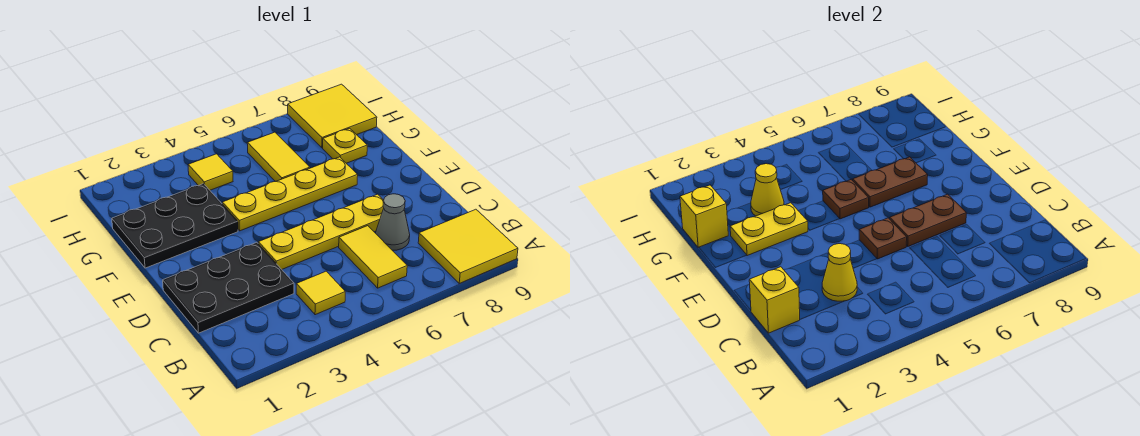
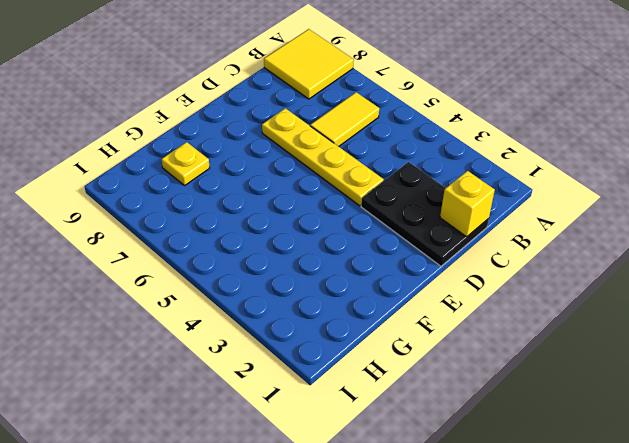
none -> yellow 1x1 tile [296,271,345,315]
none -> grey 1x1 cone [376,194,410,250]
none -> black 2x3 plate [112,184,238,268]

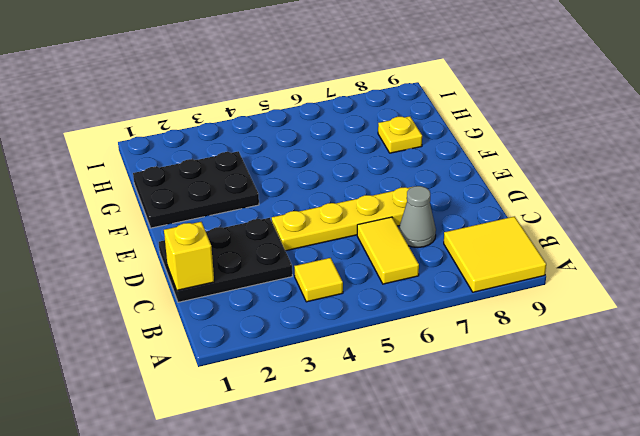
none -> yellow 1x4 plate [222,157,358,231]
none -> yellow 1x2 tile [247,132,310,181]
none -> yellow 1x1 tile [188,154,233,190]

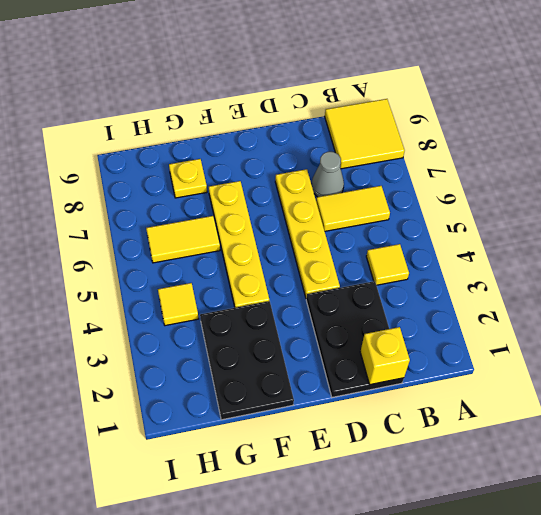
none -> yellow 2x2 tile [288,84,377,148]
none -> yellow 1x1 cone [822,244,857,301]
none -> brown 1x1 plate [859,218,907,259]

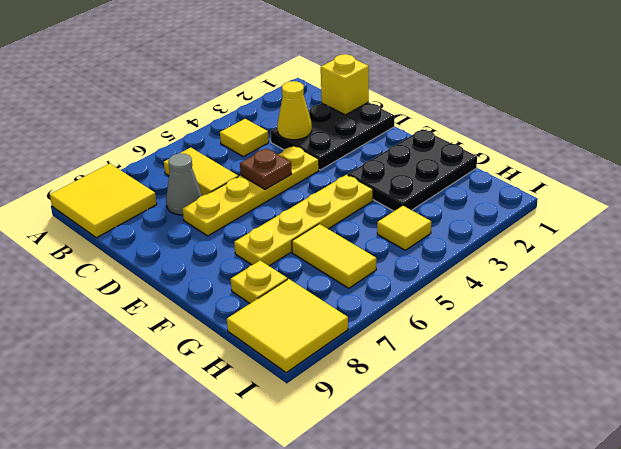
none -> brown 1x2 plate [890,194,966,246]
none -> yellow 1x2 plate [730,203,808,256]
none -> brown 1x1 plate [823,180,869,219]

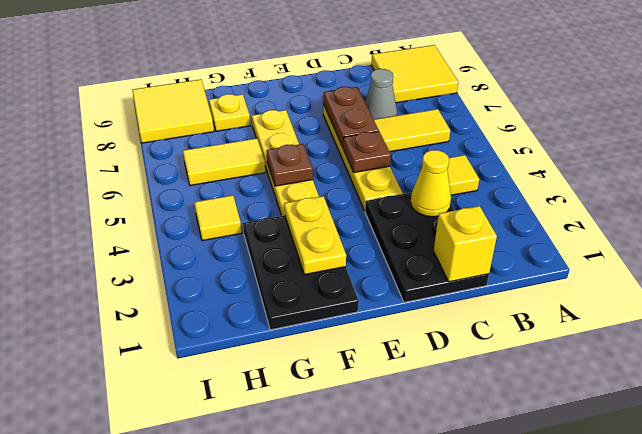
none -> brown 1x2 plate [853,157,928,207]
none -> yellow 1x1 brick [680,185,728,248]
none -> yellow 1x1 cone [751,164,784,216]

